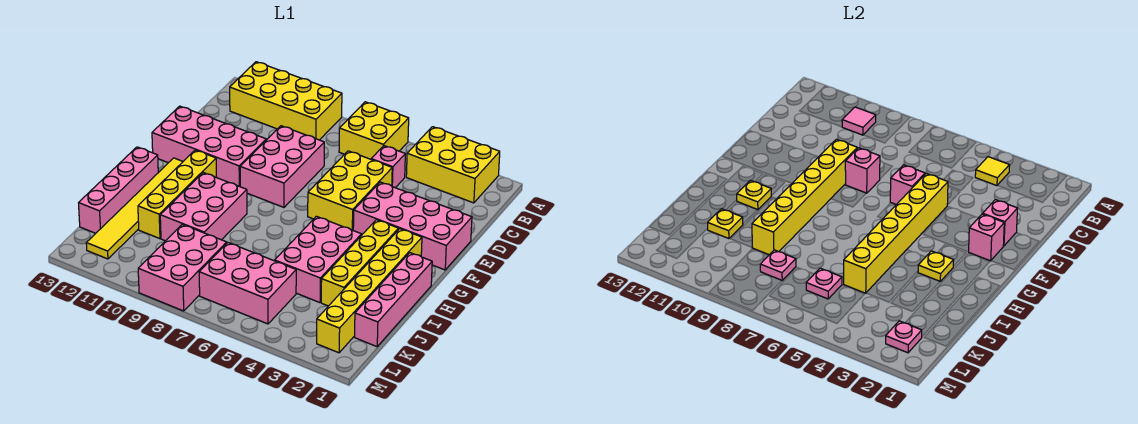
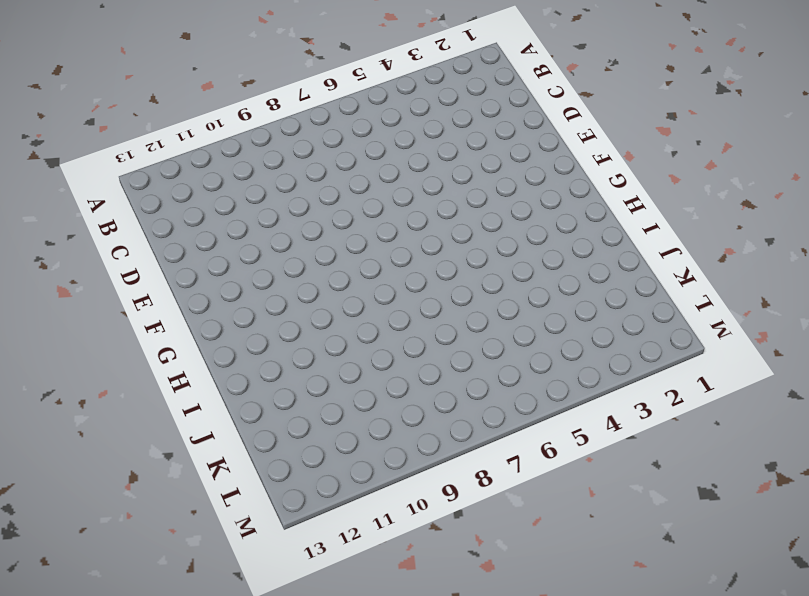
none -> yellow 2x3 brick [406,127,500,203]
none -> yellow 2x2 brick [339,102,409,159]
none -> yellow 2x4 brick [230,62,342,140]
none -> pink 1x1 brick [371,146,405,188]

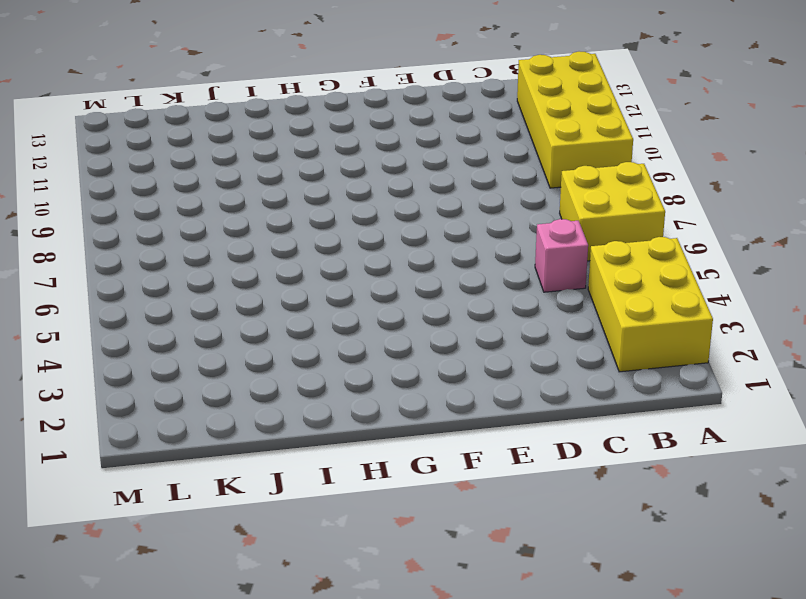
none -> yellow 2x3 brick [308,151,392,230]
none -> pink 2x3 brick [240,126,324,207]
none -> pink 2x4 brick [353,182,472,270]
none -> pink 2x4 brick [152,106,266,187]

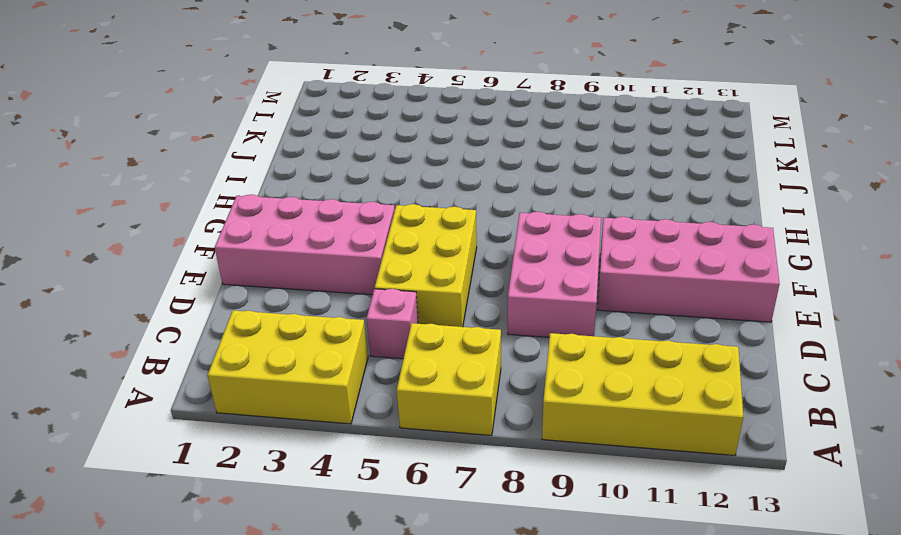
none -> yellow 1x6 brick [317,229,422,353]
none -> yellow 1x4 brick [321,220,399,306]
none -> yellow 1x4 brick [138,150,217,239]
none -> yellow 1x6 tile [86,158,183,259]

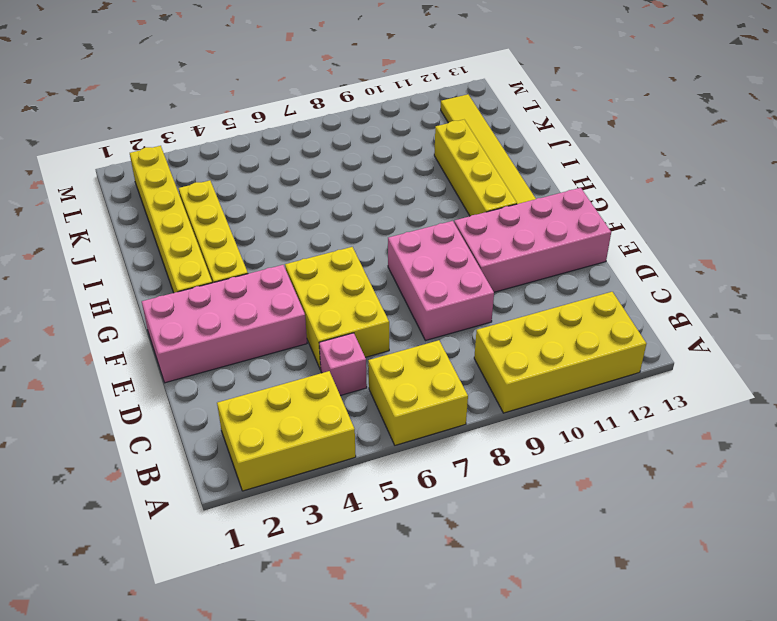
none -> pink 1x4 brick [355,253,432,347]
none -> pink 2x3 brick [275,216,362,303]
none -> pink 2x3 brick [160,173,247,241]
none -> pink 1x4 brick [79,147,158,233]

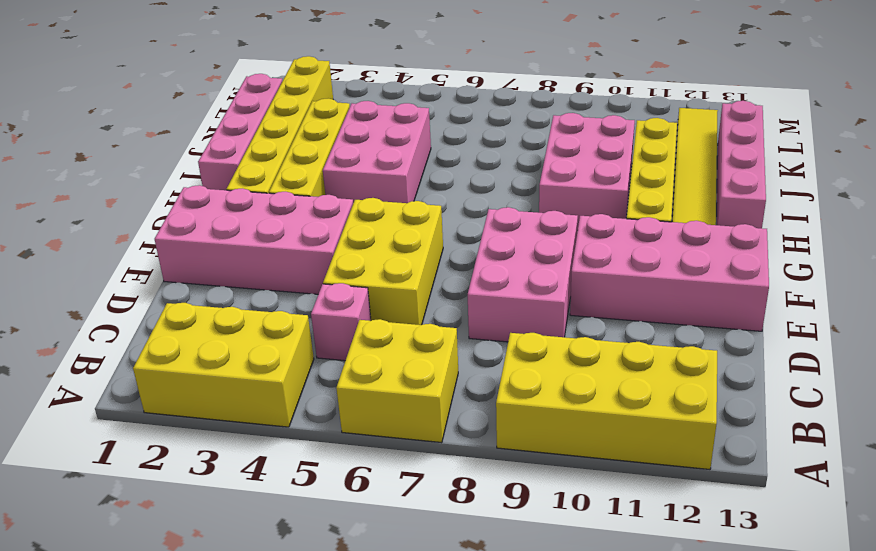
none -> pink 2x3 brick [199,243,296,324]
none -> pink 2x3 brick [138,224,227,311]
none -> yellow 1x1 tile [975,157,1010,186]
none -> pink 1x1 tile [842,107,876,135]

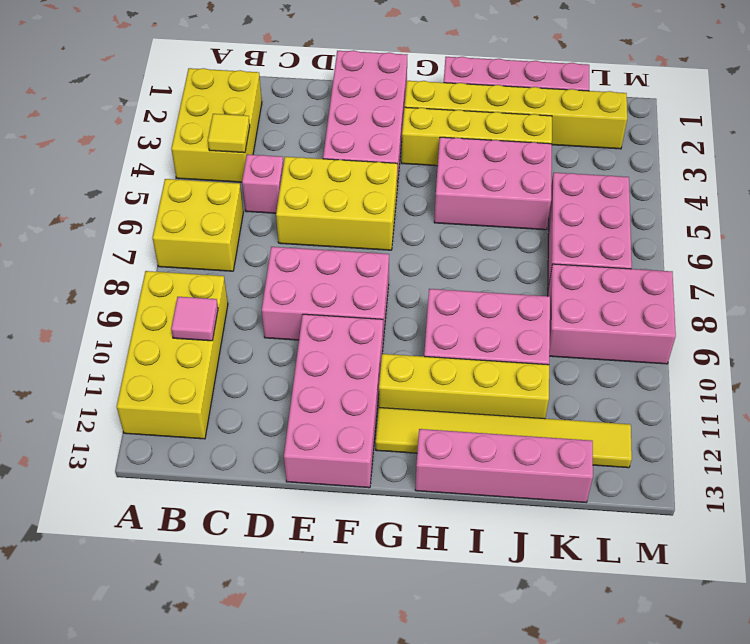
none -> pink 1x1 brick [983,200,1018,246]
none -> yellow 1x6 brick [844,173,948,293]
none -> pink 1x1 brick [890,165,925,205]
none -> pink 1x1 brick [845,148,880,193]

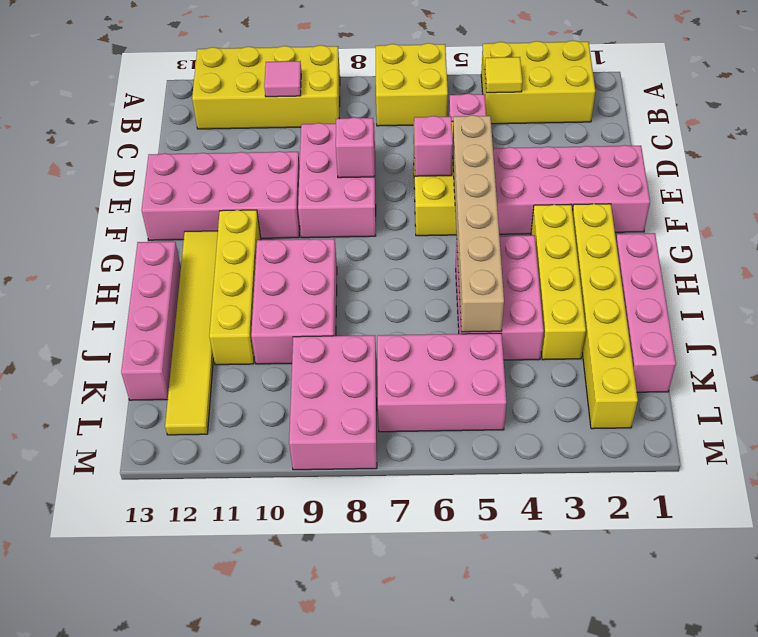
tan 1x6 brick [453,115,504,332] -> yellow 1x6 brick [844,173,948,293]
none -> pink 1x1 brick [983,200,1018,246]
none -> yellow 1x6 brick [752,139,857,255]
none -> pink 1x1 brick [969,214,1004,261]
none -> yellow 1x1 plate [918,251,954,281]

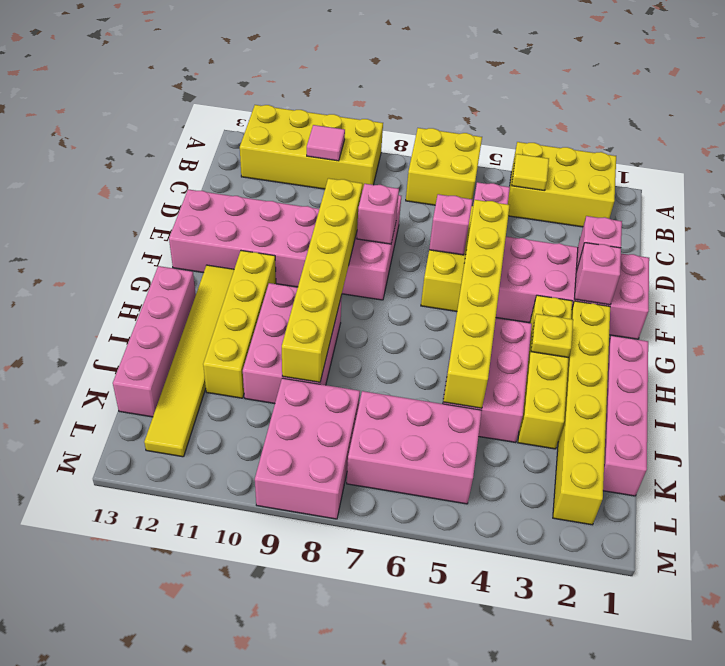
none -> yellow 1x1 plate [737,180,771,210]
none -> yellow 1x1 plate [707,209,743,239]
none -> pink 1x1 plate [806,268,842,299]
none -> pink 1x1 plate [760,250,796,280]

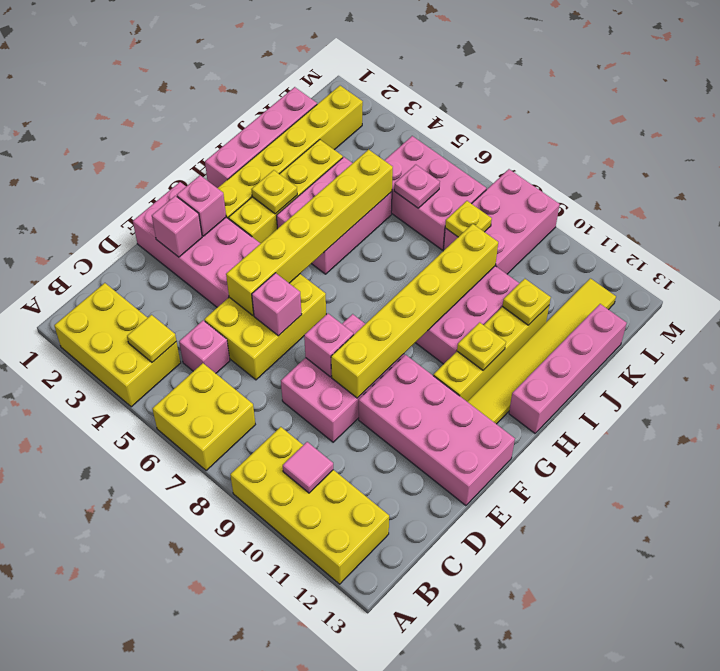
yellow 1x1 plate [445,201,492,237] -> pink 1x1 plate [760,250,796,280]
none -> pink 1x1 plate [886,321,922,353]

